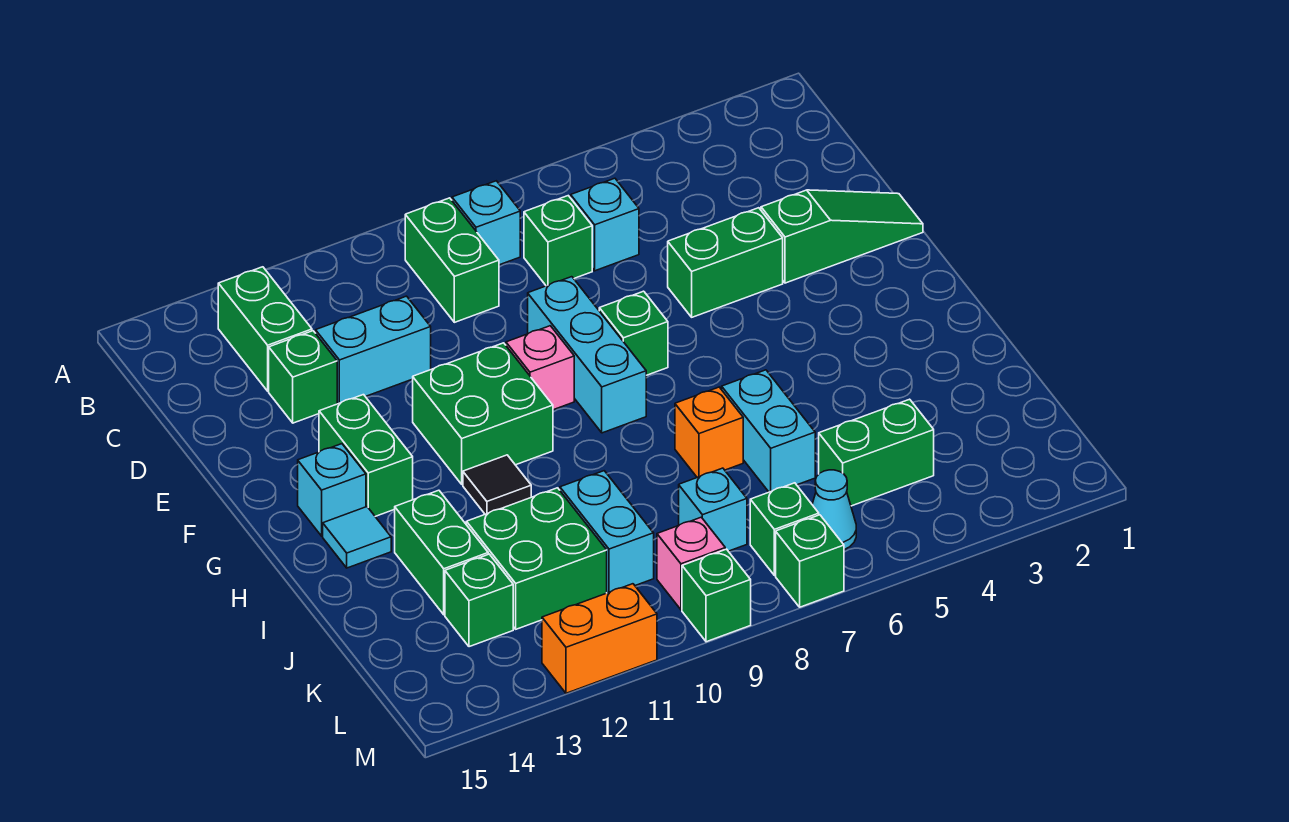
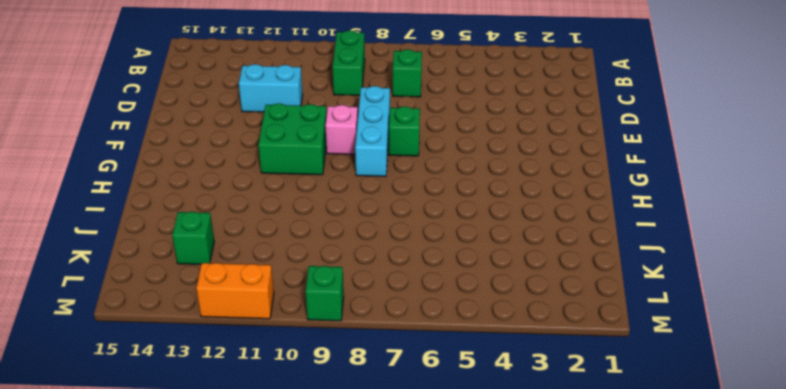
none -> cyan 1x1 brick [452,181,520,265]
none -> green 1x2 brick [218,267,312,391]
none -> cyan 1x1 brick [571,178,639,271]
none -> green 1x1 brick [269,331,337,423]

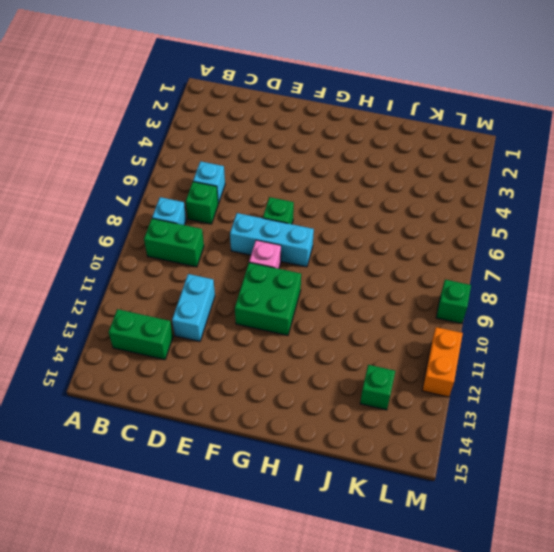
none -> green 1x1 brick [269,331,337,423]
none -> green 1x3 slope [761,190,923,283]
none -> green 1x2 brick [668,208,783,317]
none -> green 1x2 brick [319,395,413,516]

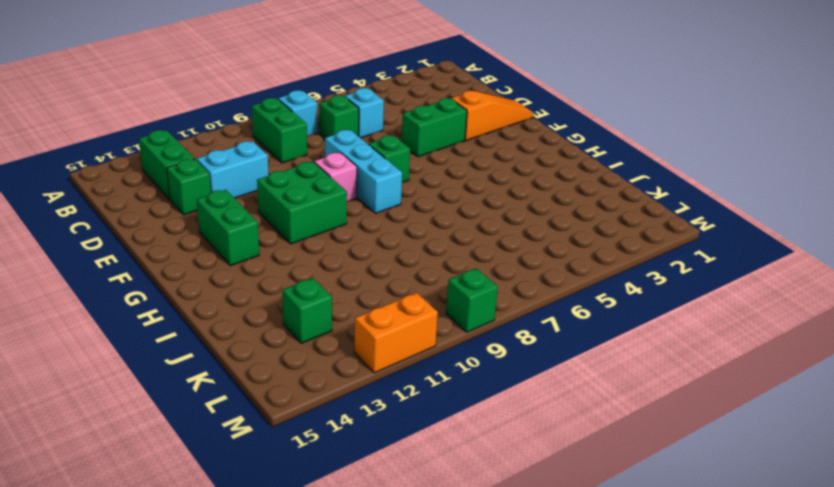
orange 1x3 slope [451,91,533,140] -> green 1x3 slope [761,190,923,283]
none -> cyan 1x1 brick [298,444,366,536]
none -> black 1x1 tile [463,455,531,514]
none -> cyan 1x1 tile [323,507,391,568]
none -> cyan 1x2 brick [722,370,815,492]

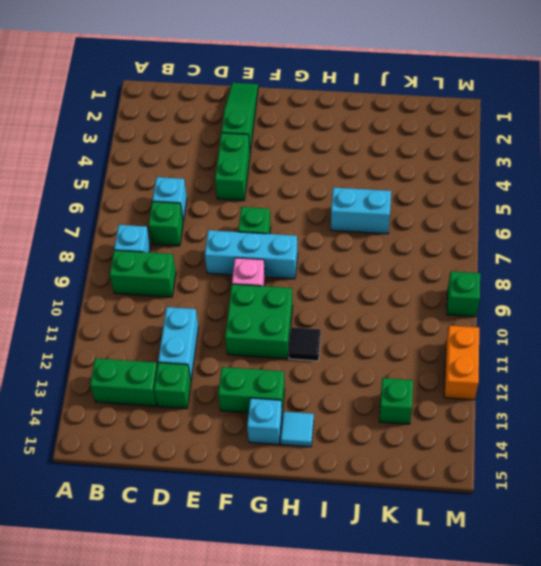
none -> orange 1x1 brick [675,387,743,477]
none -> green 1x2 brick [395,490,488,615]
none -> cyan 1x2 brick [560,471,654,593]
none -> green 2x2 brick [466,488,607,629]

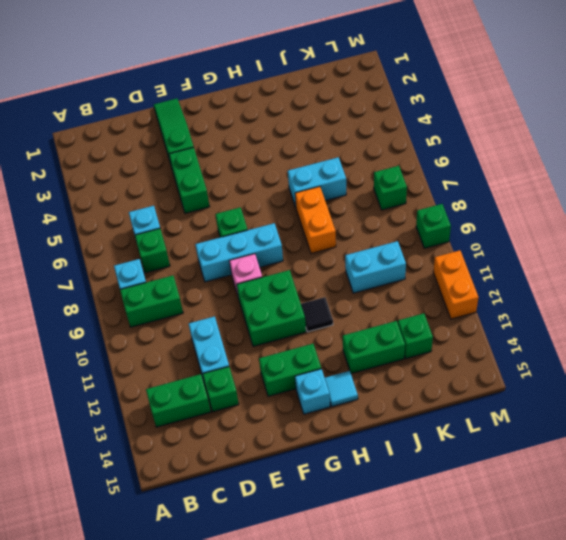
orange 1x2 brick [295,187,336,254] -> orange 1x1 brick [675,387,743,477]
none -> green 2x2 brick [466,488,607,629]
none -> green 1x2 brick [819,399,934,506]
none -> cyan 1x1 brick [679,468,747,551]
none -> cyan 1x1 cone [812,470,856,550]

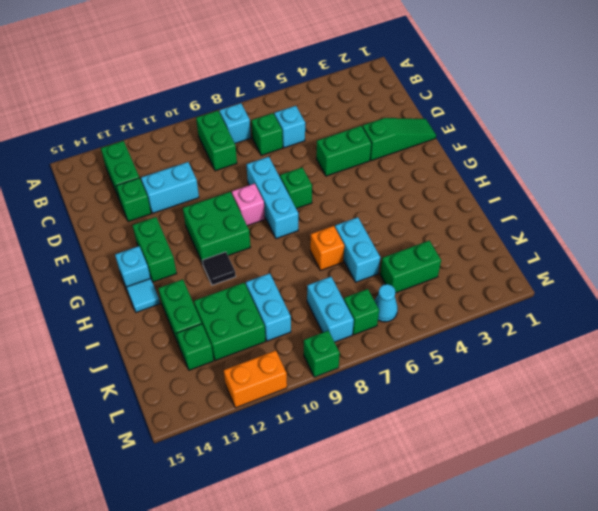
cyan 1x2 brick [307,277,354,342] -> cyan 1x1 brick [679,468,747,551]
none -> pink 1x1 brick [657,517,725,610]
none -> green 1x1 brick [776,515,844,607]

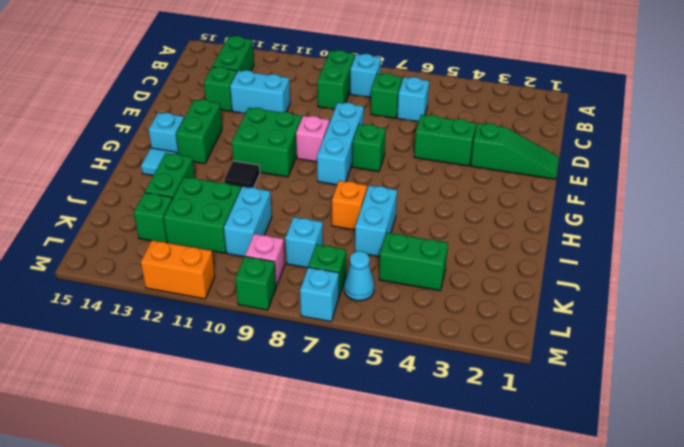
cyan 1x1 brick [300,267,339,322] -> green 1x1 brick [776,515,844,607]

